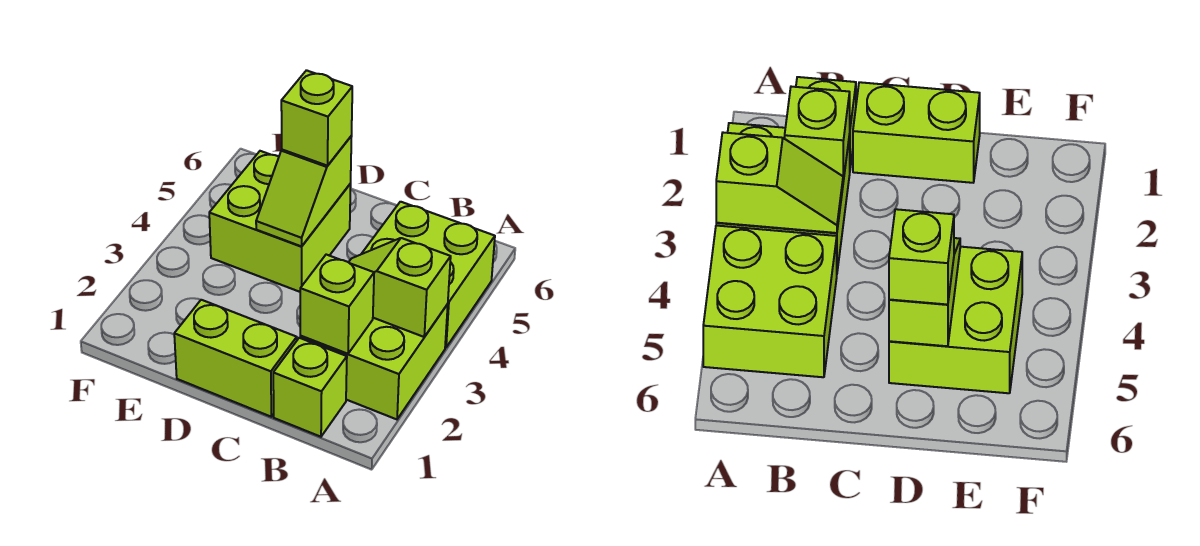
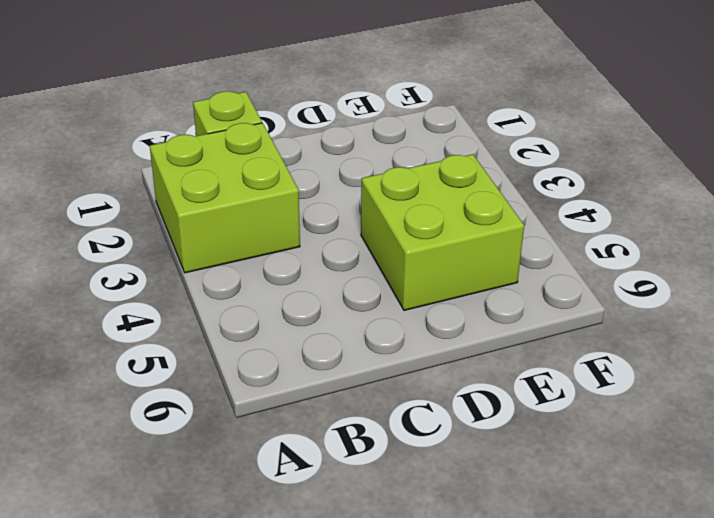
none -> lime 2x2 brick [362,202,495,347]
none -> lime 1x2 brick [174,300,297,417]

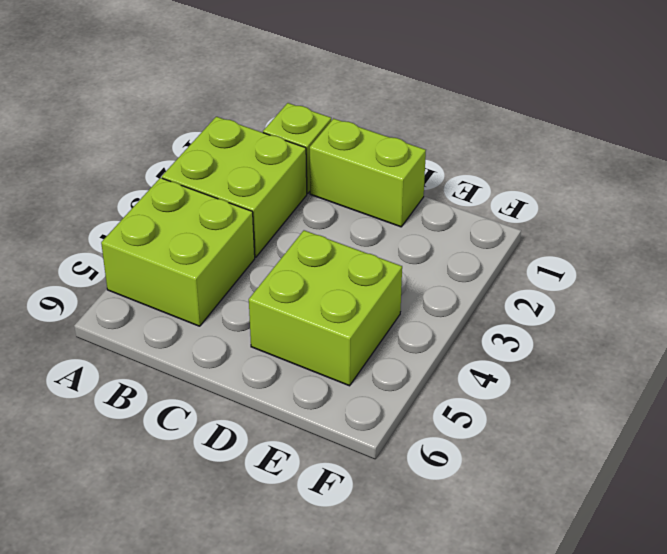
none -> lime 1x2 slope [349,238,451,337]
none -> lime 1x1 brick [300,255,374,354]

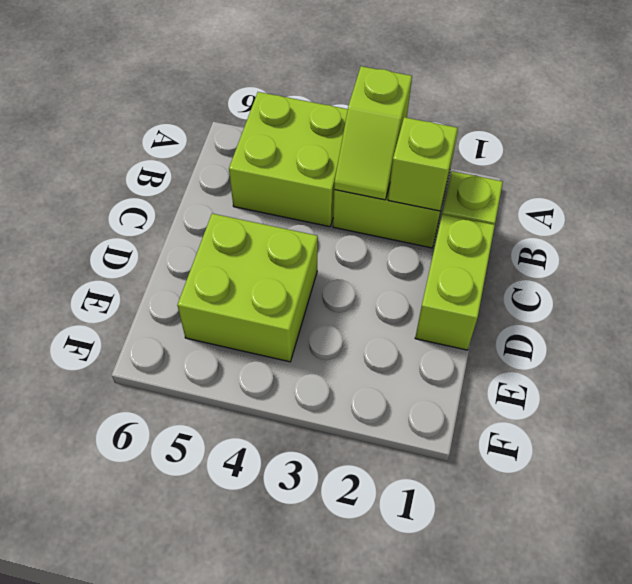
none -> lime 1x2 slope [256,136,352,246]
none -> lime 1x1 brick [281,70,352,166]

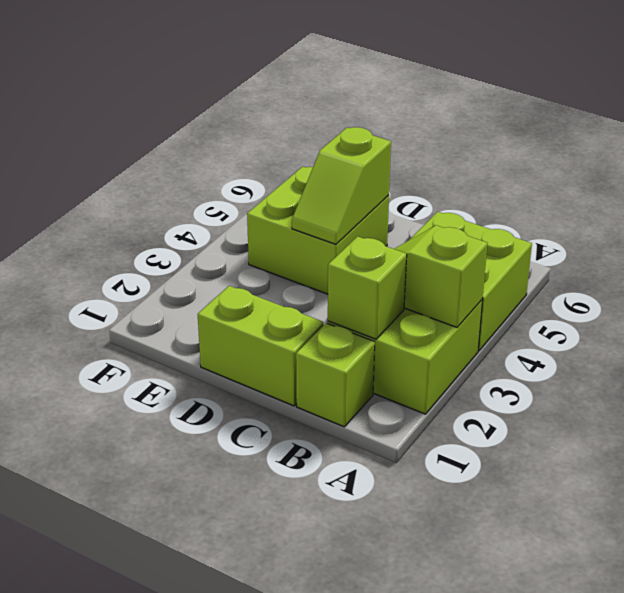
none -> lime 1x1 brick [281,70,352,166]

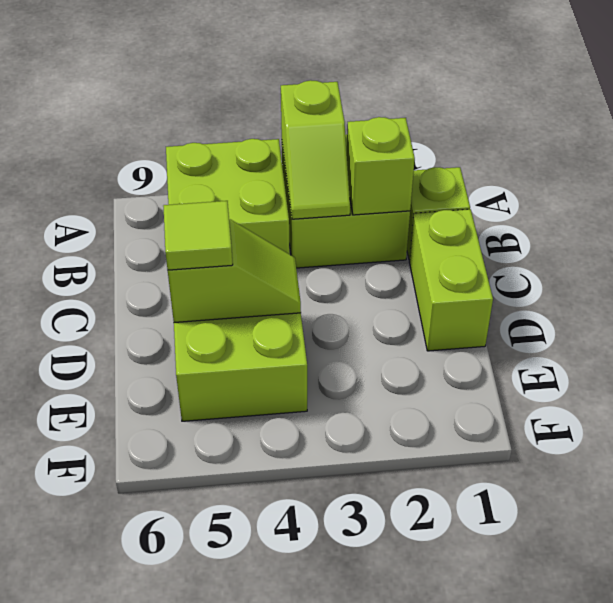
lime 1x1 tile [163,201,233,270] -> lime 1x1 brick [281,70,352,166]

